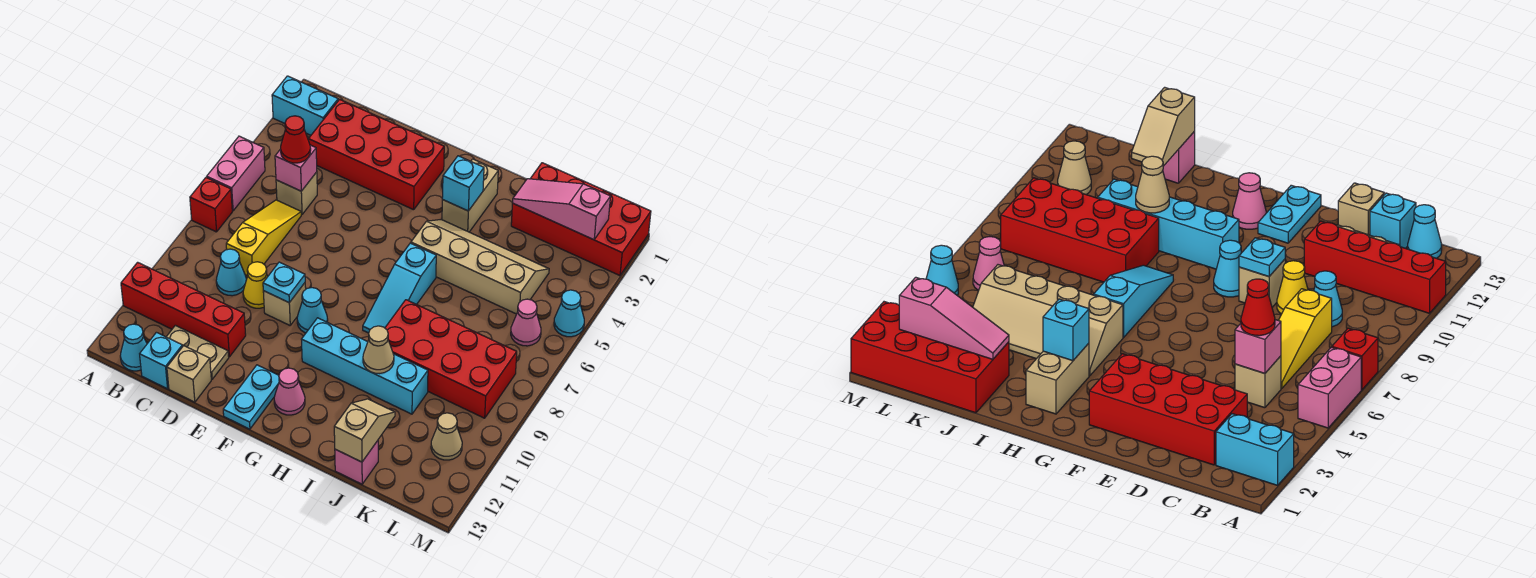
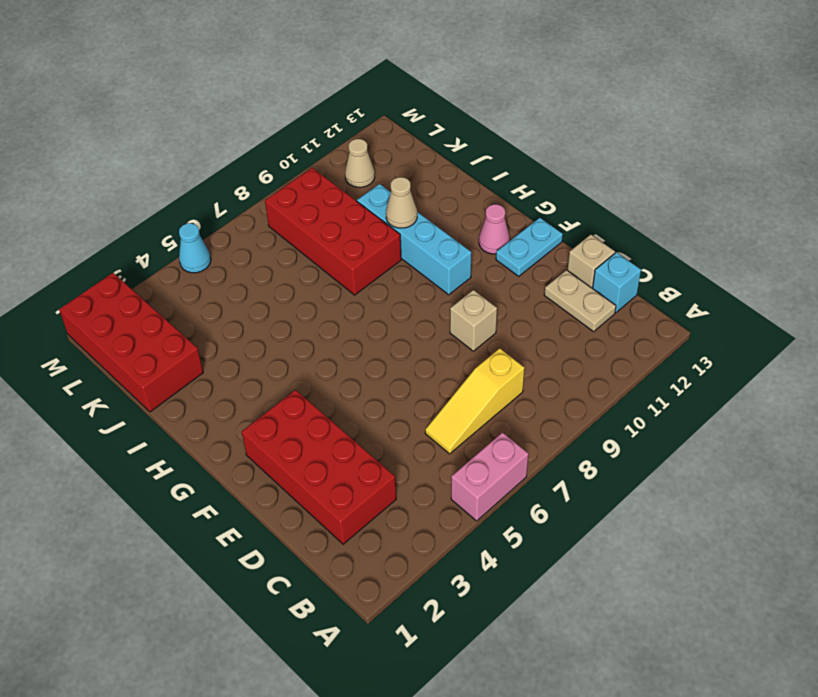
none -> cyan 1x2 brick [272,76,338,135]
none -> red 1x1 brick [190,177,232,232]
none -> red 1x4 brick [121,262,246,357]
none -> cyan 1x1 cone [120,324,147,371]

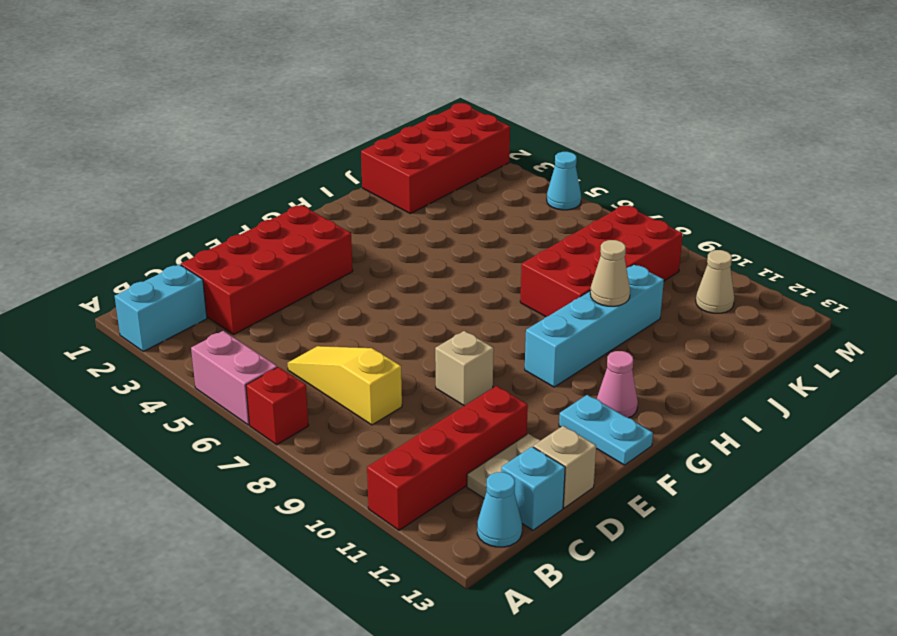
none -> tan 1x1 brick [276,172,317,214]
none -> cyan 1x1 cone [216,249,246,296]
none -> yellow 1x1 cone [243,262,267,308]
none -> cyan 1x1 cone [297,288,328,333]

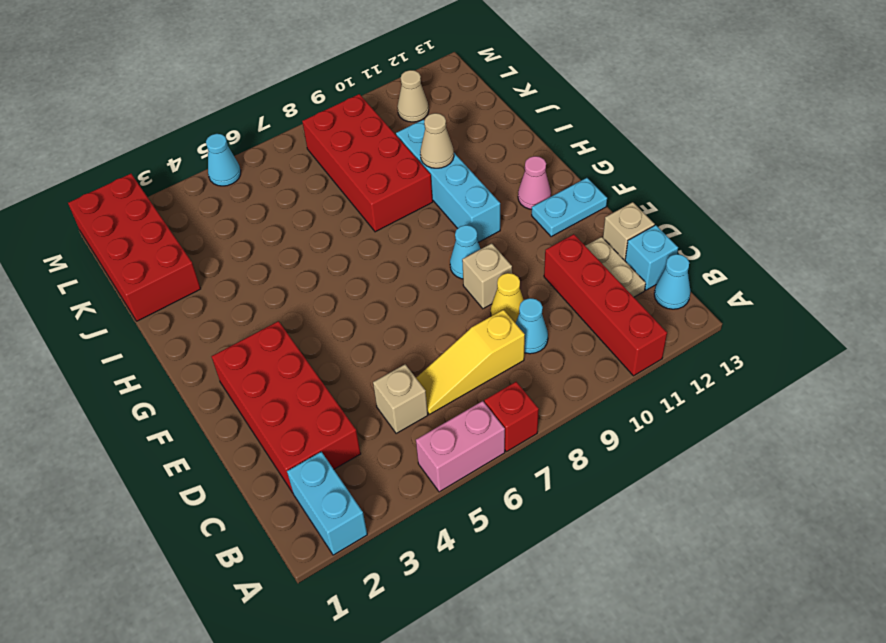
none -> tan 1x2 brick [442,159,498,232]
none -> tan 2x4 slope [411,220,549,314]
none -> cyan 1x3 slope [363,243,436,333]
none -> pink 1x1 brick [335,441,378,484]

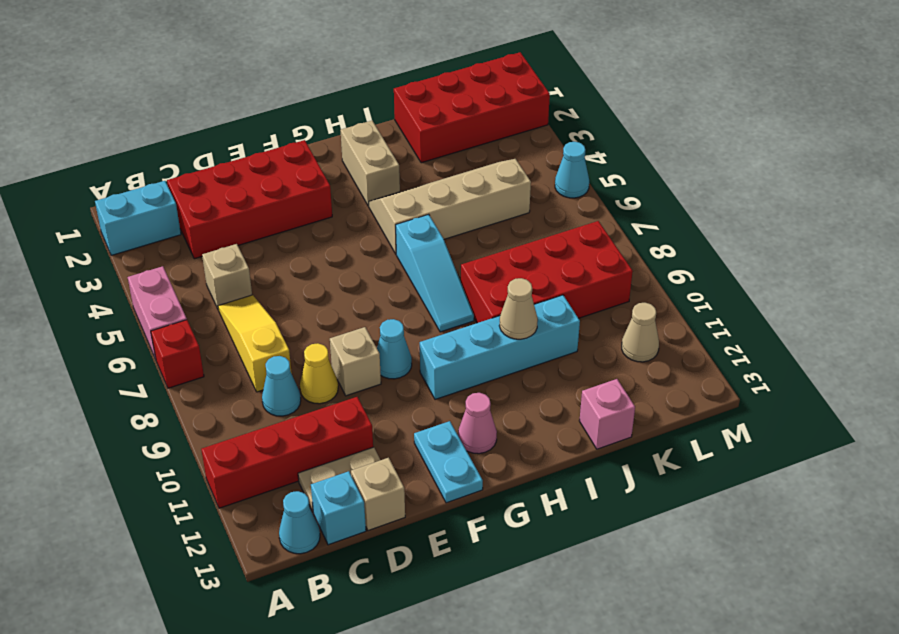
none -> pink 1x1 cone [511,299,541,346]
none -> pink 1x1 brick [275,145,317,191]
none -> cyan 1x1 plate [263,262,305,303]
none -> cyan 1x1 brick [442,156,484,211]

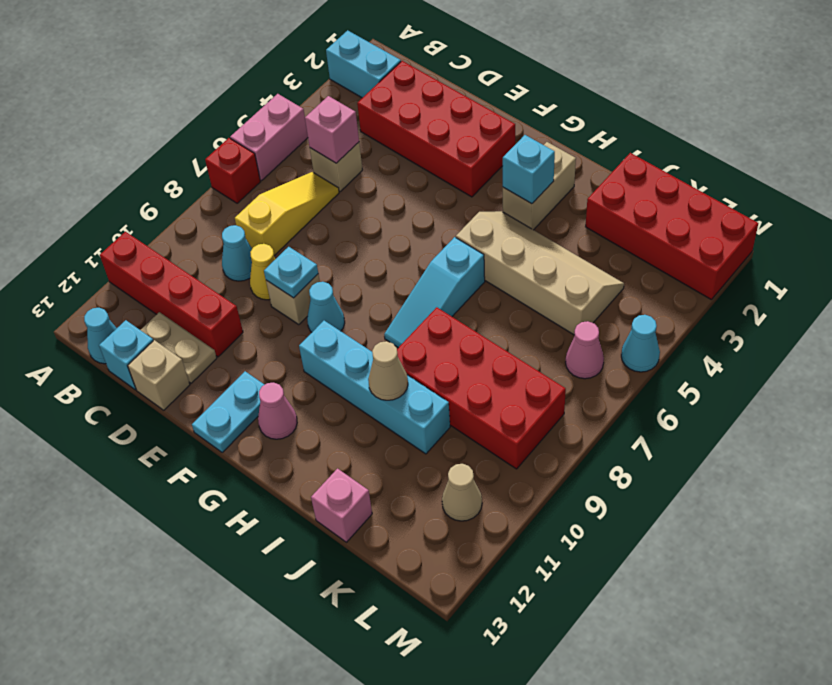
none -> pink 1x3 slope [513,179,611,240]
none -> tan 1x2 slope [334,399,395,462]
none -> red 1x1 cone [281,116,311,163]

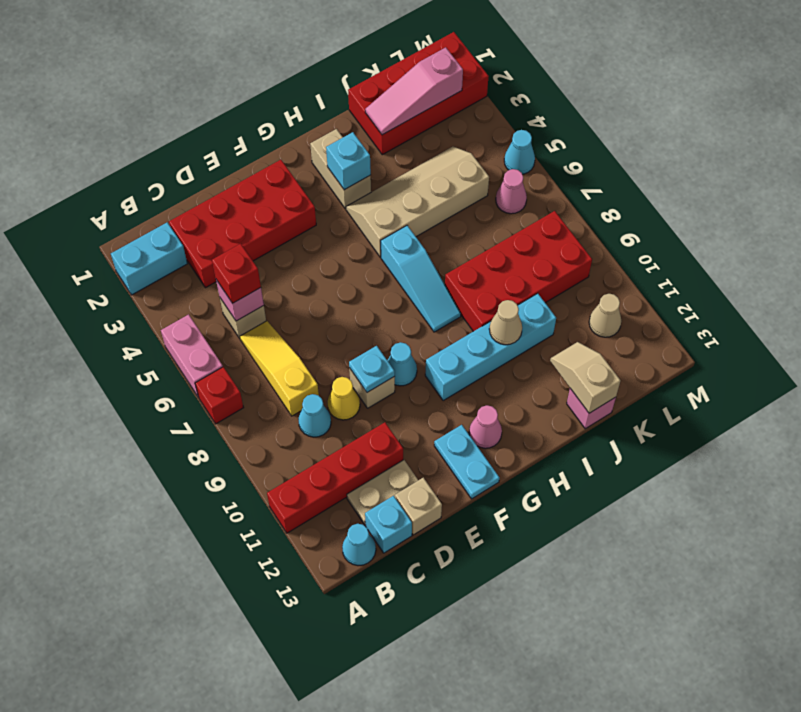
red 1x1 brick [212,244,261,303] -> red 1x1 cone [281,116,311,163]

